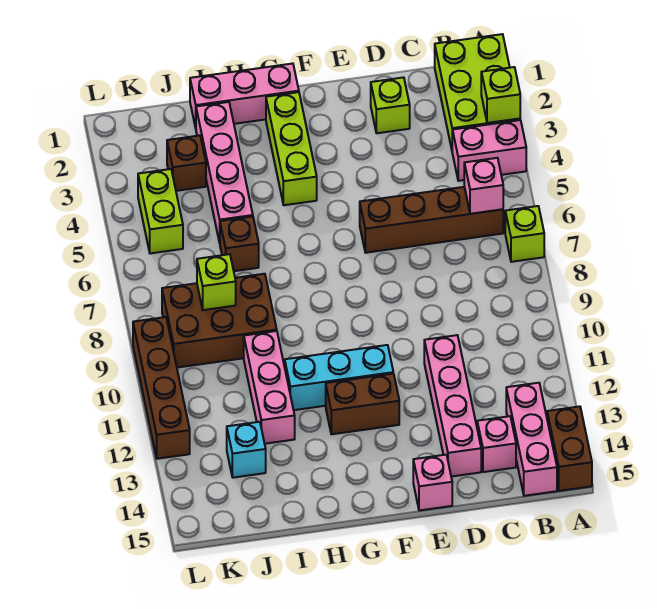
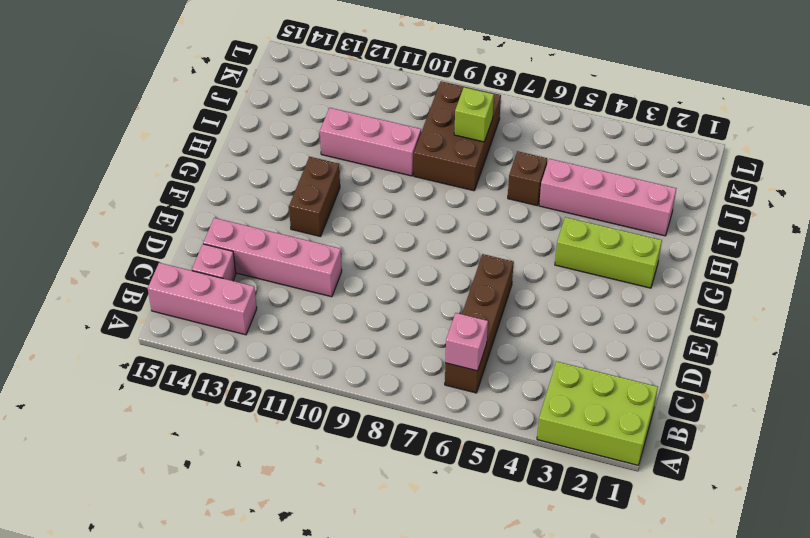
none -> pink 1x2 brick [452,120,526,181]
none -> lime 1x1 brick [505,206,544,262]
none -> brown 1x2 brick [547,406,592,491]

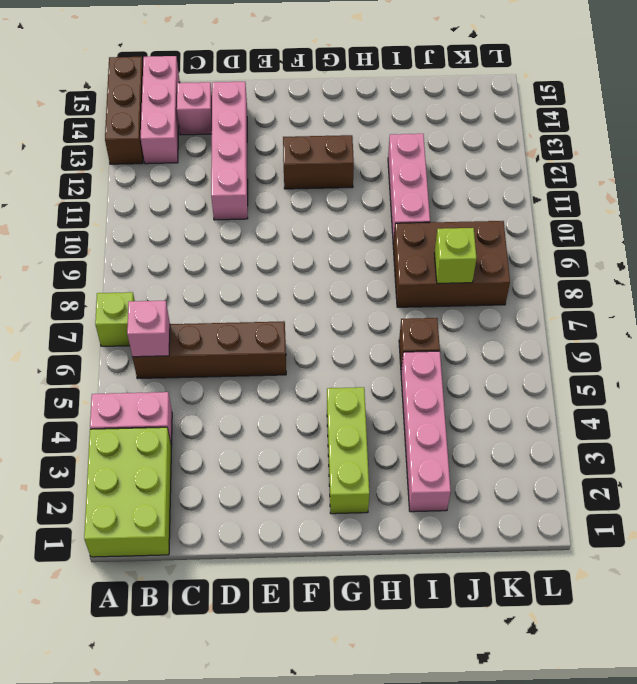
brown 1x3 brick [105,57,143,164] -> brown 1x2 brick [547,406,592,491]
none -> lime 1x1 brick [371,77,410,133]
none -> pink 1x1 brick [413,455,452,510]
none -> cyan 1x3 brick [285,345,393,410]

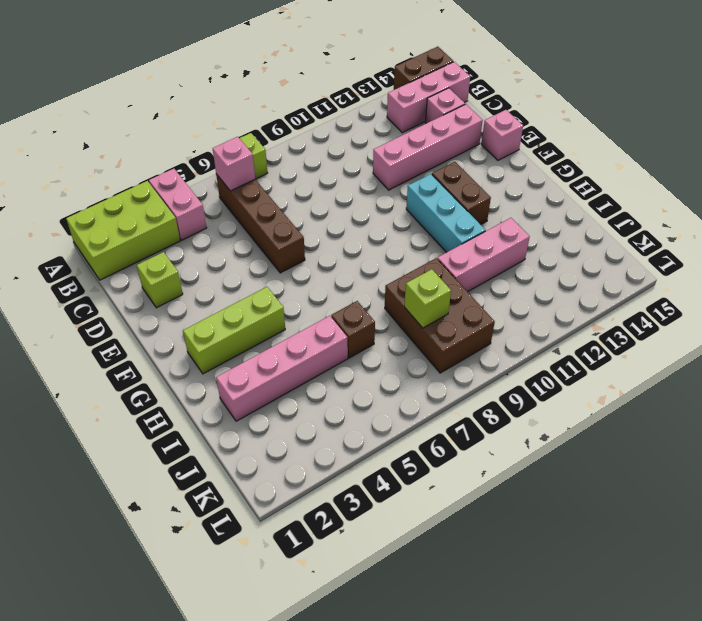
none -> pink 1x3 brick [190,64,299,128]
none -> brown 1x1 brick [167,135,206,191]
none -> cyan 1x1 brick [227,422,266,478]

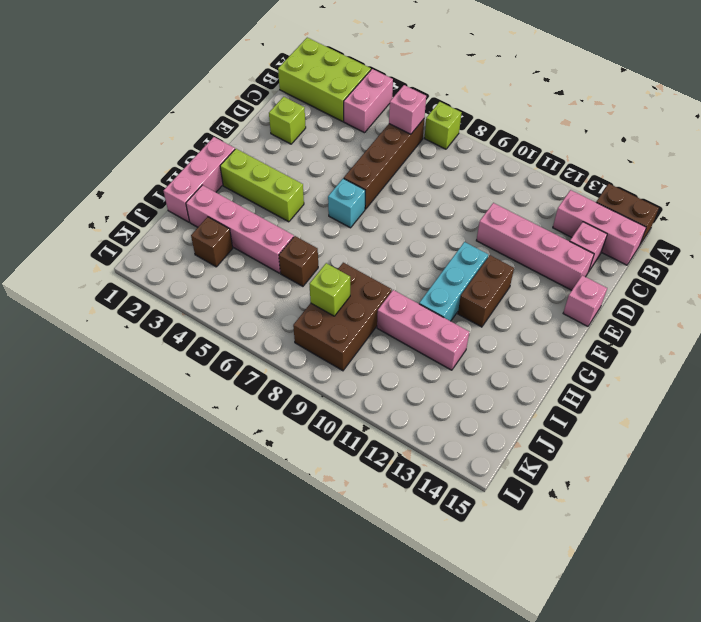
cyan 1x1 brick [328,178,365,228] -> cyan 1x1 brick moved to [227,422,266,478]
none -> lime 1x2 brick [138,169,183,253]
none -> brown 1x4 brick [133,317,190,459]
none -> lime 1x1 brick [481,67,520,123]

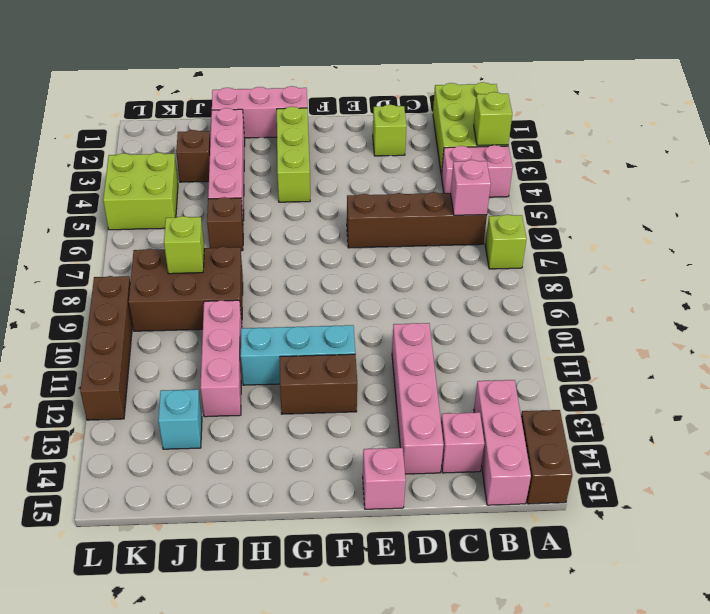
lime 2x2 brick [103,153,178,230] -> lime 1x2 brick [138,169,183,253]

